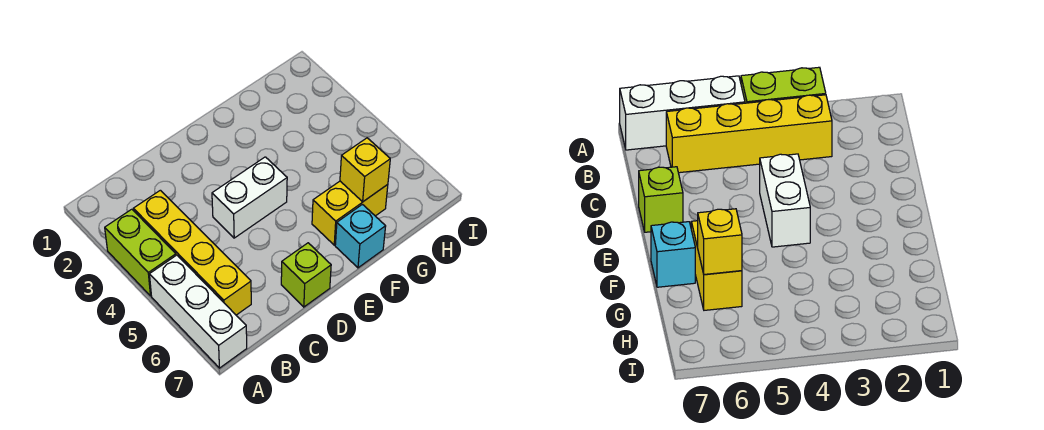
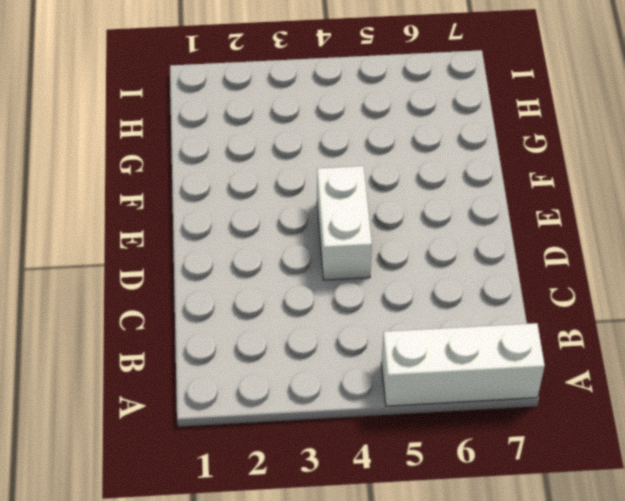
none -> lime 1x2 brick [105,209,176,296]
none -> yellow 1x4 brick [133,190,251,315]

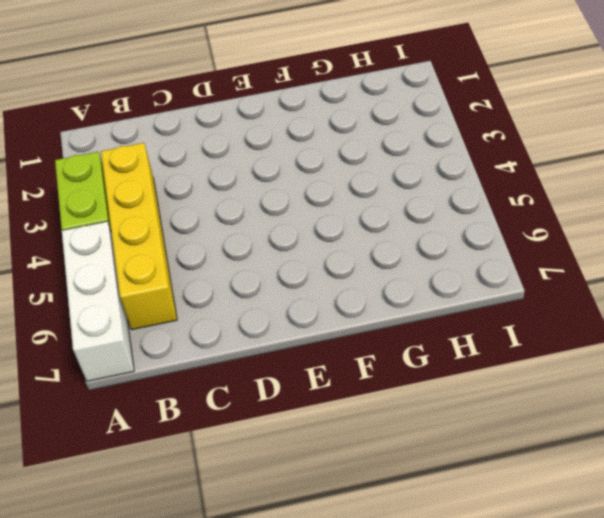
none -> white 1x2 brick [212,157,287,238]
none -> lime 1x1 brick [281,243,331,307]

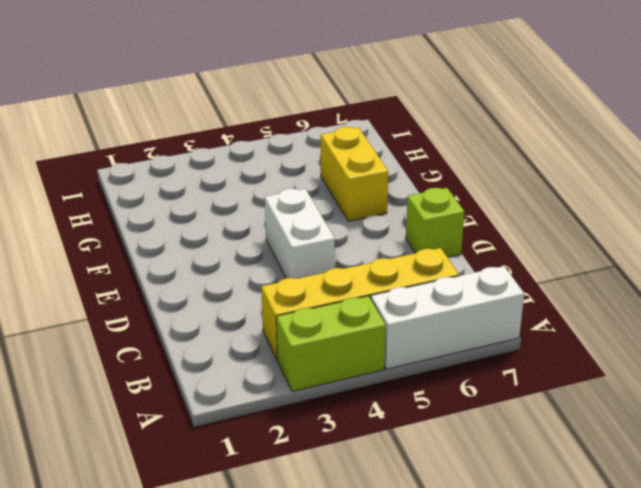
none -> cyan 1x1 brick [335,204,386,268]
none -> yellow 1x1 brick [340,138,390,202]

